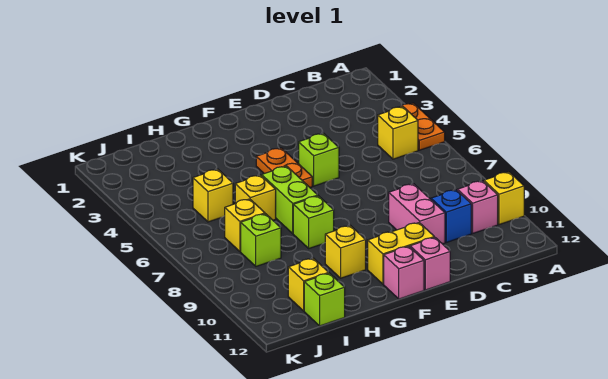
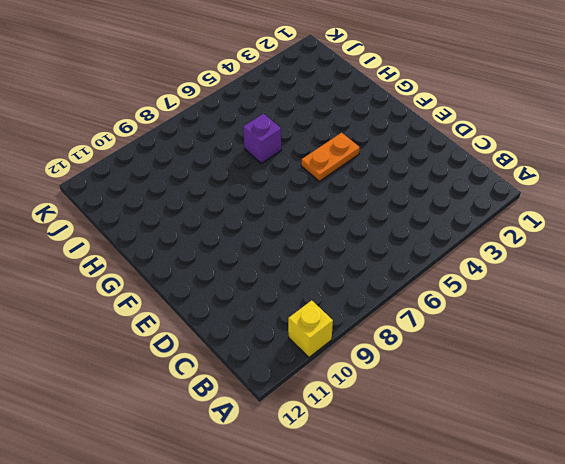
purple 1x1 brick [243,114,281,163] -> yellow 1x1 brick [235,175,276,220]
none -> orange 1x2 plate [400,103,445,150]
none -> yellow 1x1 brick [378,107,418,159]
none -> pink 1x1 brick [457,181,498,233]

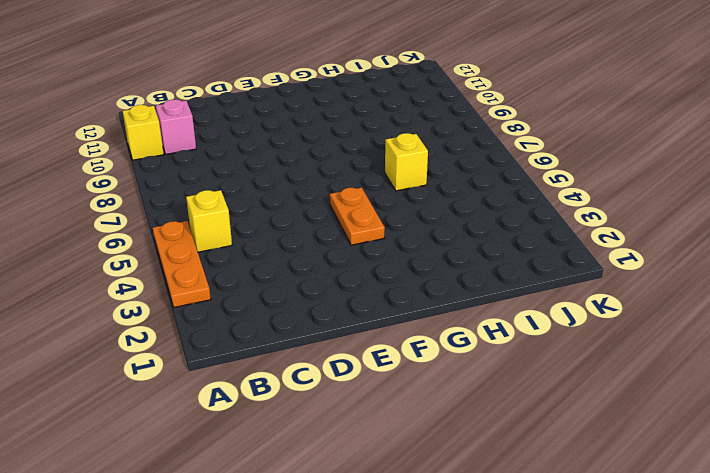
orange 1x3 plate [153,221,211,307] -> orange 1x2 plate [400,103,445,150]
none -> blue 1x1 brick [431,190,471,242]
none -> pink 1x2 brick [389,184,445,244]
none -> lime 1x1 brick [299,133,339,186]

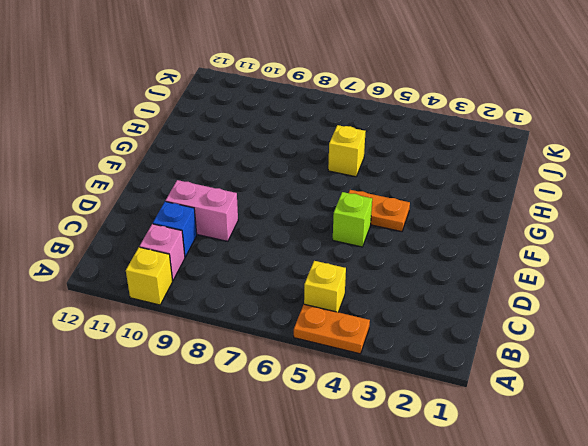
none -> yellow 1x2 brick [368,223,434,284]
none -> pink 1x1 brick [410,237,450,290]
none -> pink 1x1 brick [384,246,424,299]

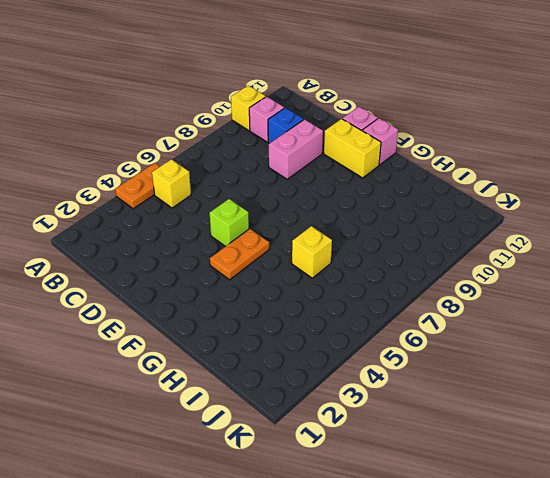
none -> lime 1x2 brick [262,166,318,234]
none -> lime 1x1 brick [293,196,334,248]
none -> yellow 1x1 brick [325,226,366,278]

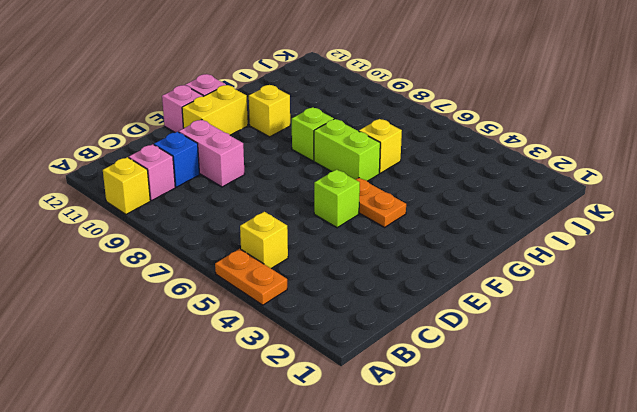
none -> yellow 1x1 brick [193,169,233,222]
none -> yellow 1x1 brick [225,199,265,252]
none -> lime 1x1 brick [241,214,281,266]

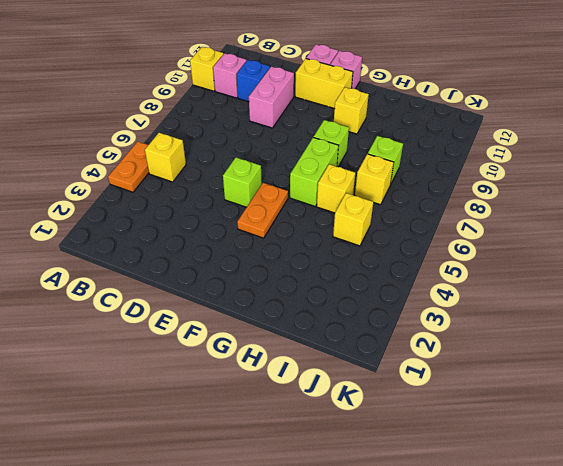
none -> yellow 1x1 brick [288,258,329,311]
none -> lime 1x1 brick [304,273,345,326]

